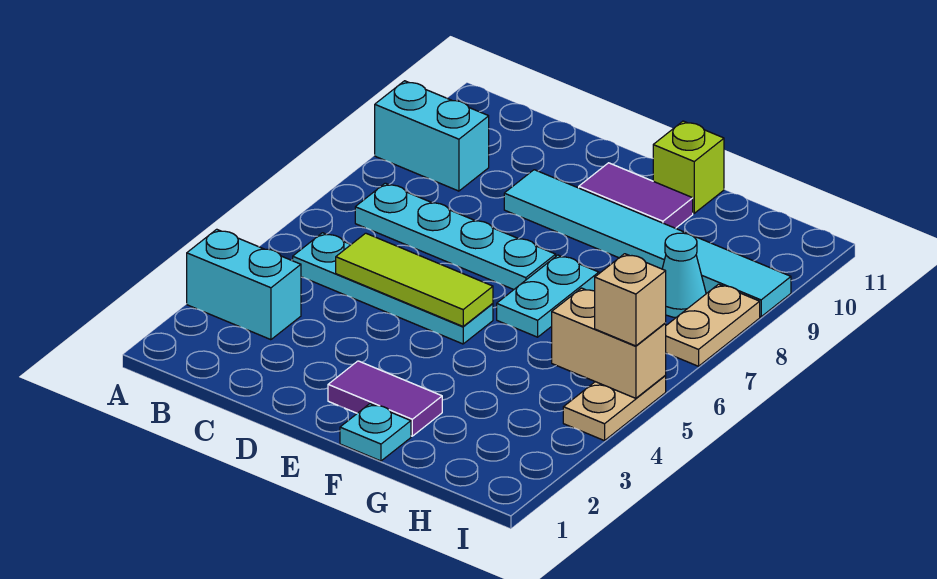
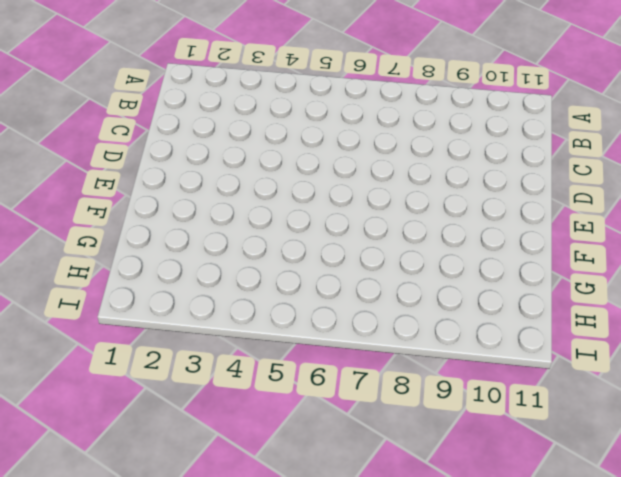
none -> cyan 1x2 brick [187,229,301,340]
none -> cyan 1x2 brick [375,81,489,191]
none -> cyan 1x4 plate [293,233,493,344]

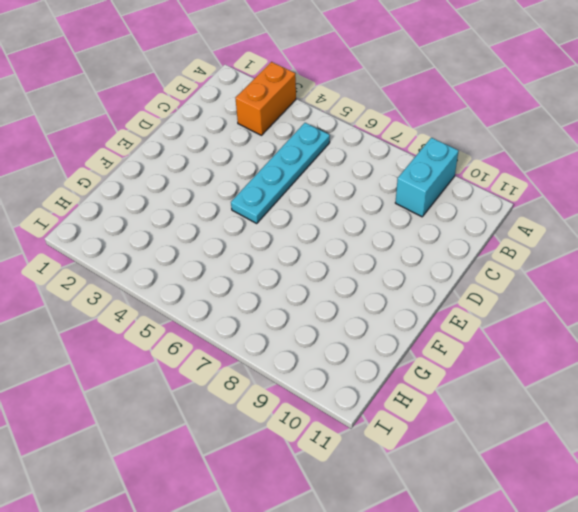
orange 1x2 brick [235,62,296,135] -> cyan 1x2 brick [187,229,301,340]
none -> cyan 1x4 plate [355,183,556,290]
none -> cyan 1x6 tile [504,170,791,317]
none -> purple 1x2 tile [328,361,442,436]

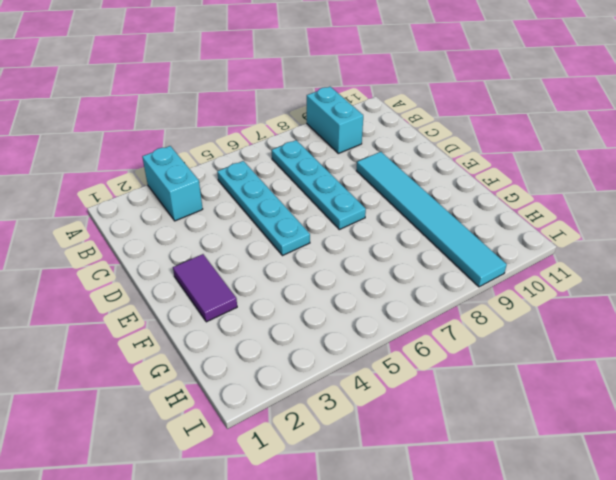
none -> purple 1x2 tile [579,163,693,228]
none -> cyan 1x1 plate [340,404,411,461]
none -> cyan 1x2 plate [497,255,599,337]

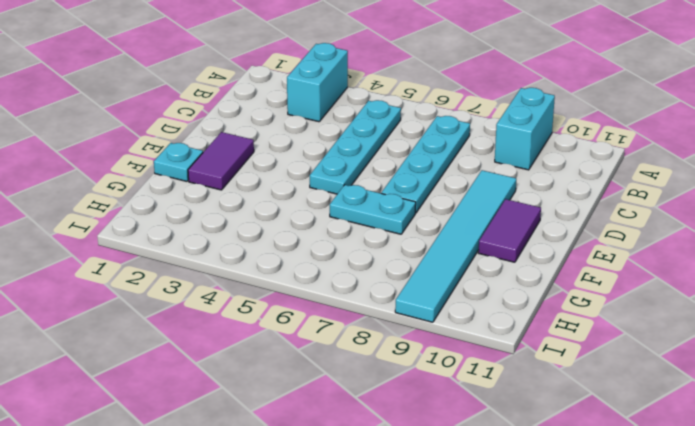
none -> lime 1x1 brick [653,121,724,213]
none -> cyan 1x1 cone [662,233,706,318]
none -> tan 1x2 plate [563,376,666,441]

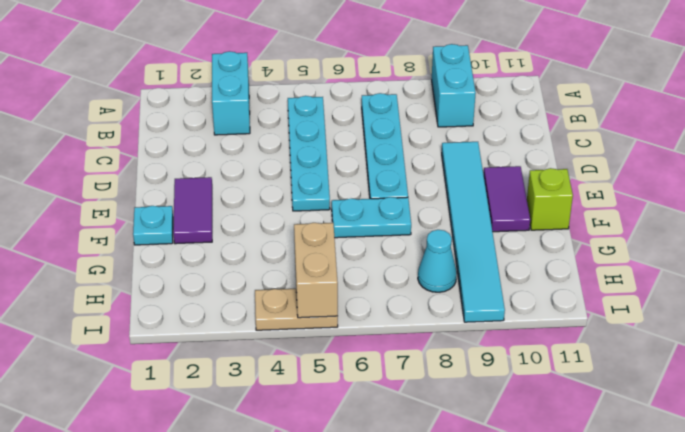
none -> tan 1x2 plate [666,284,760,366]
none -> lime 1x3 tile [336,233,493,326]
none -> tan 1x1 brick [595,254,666,346]

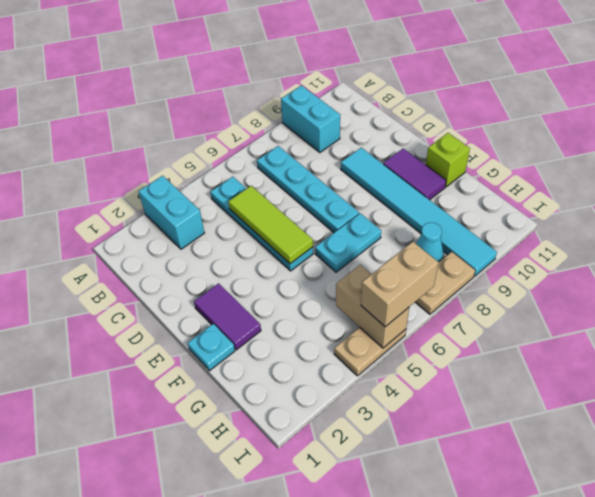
tan 1x2 brick [361,242,438,327] -> tan 1x1 brick [595,254,666,346]

